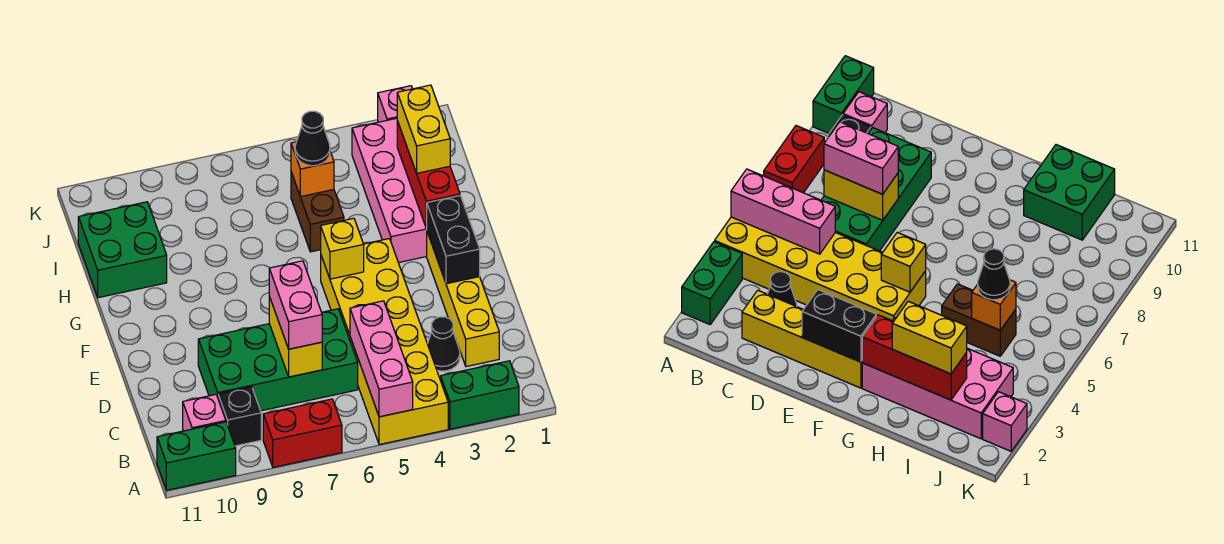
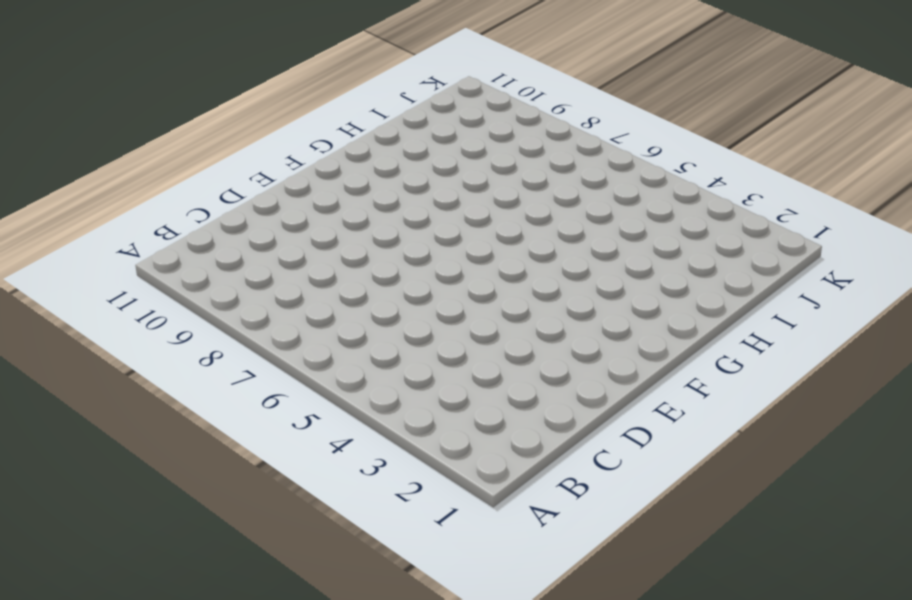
none -> green 1x2 brick [441,361,519,429]
none -> yellow 2x6 brick [321,239,448,445]
none -> red 1x2 brick [263,399,342,467]

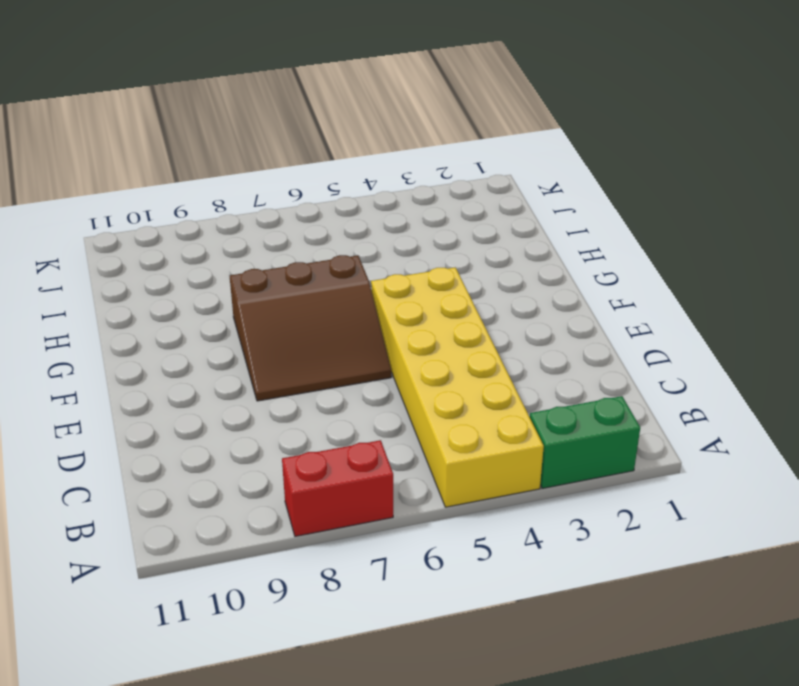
brown 3x3 slope [230,255,391,401] -> none
none -> green 1x2 brick [157,422,236,490]
none -> black 1x1 brick [218,387,261,446]
none -> pink 1x1 brick [183,395,226,431]

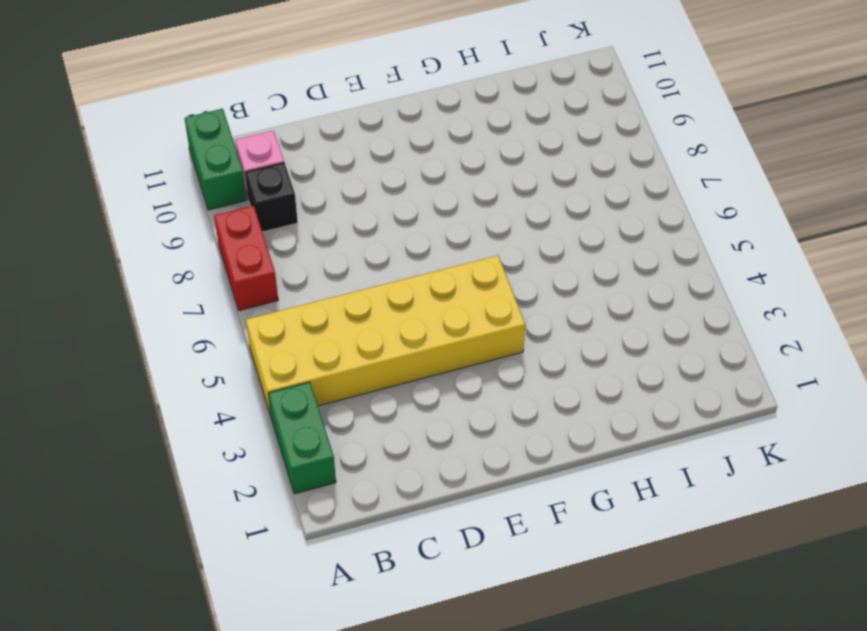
none -> yellow 1x4 brick [427,232,499,366]
none -> black 1x1 cone [428,317,460,371]
none -> green 2x4 brick [198,309,358,411]

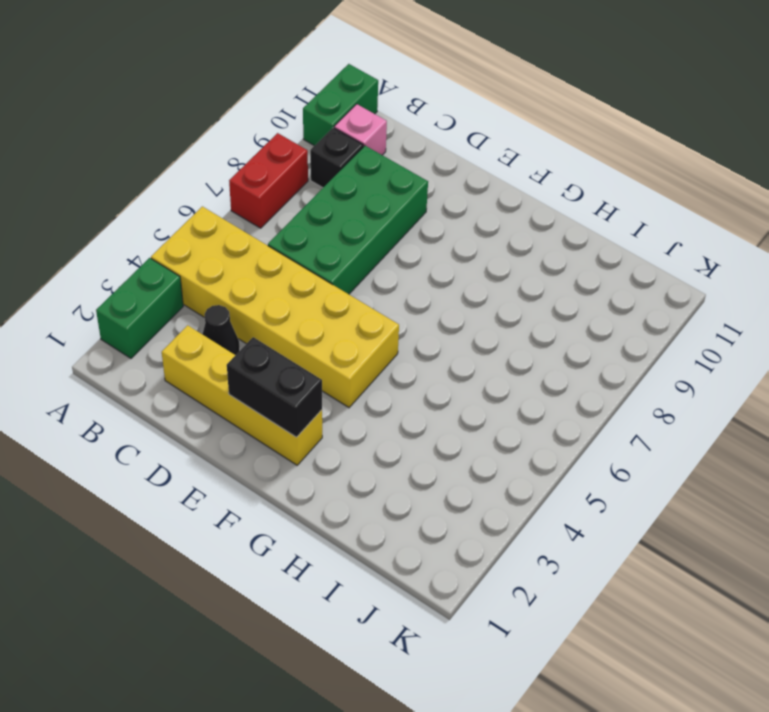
none -> pink 2x4 brick [352,118,427,263]
none -> brown 1x2 brick [291,172,344,252]
none -> green 2x2 brick [78,202,167,298]

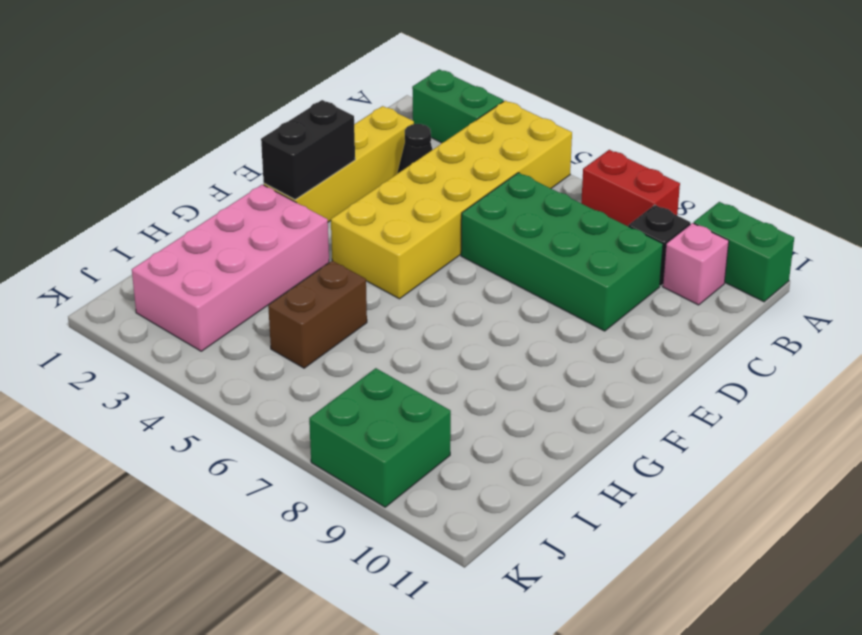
green 2x2 brick [309,368,451,507] -> green 2x2 brick moved to [78,202,167,298]
none -> pink 1x1 brick [378,86,412,122]
none -> pink 1x3 brick [350,301,413,417]
none -> yellow 1x2 brick [269,297,322,377]

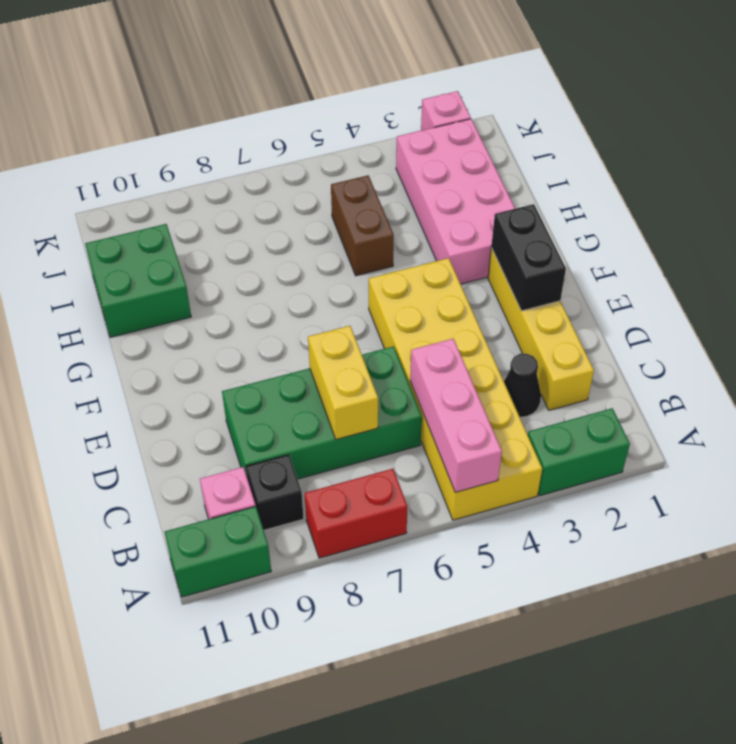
none -> yellow 1x1 brick [321,218,364,279]
none -> red 1x3 brick [397,121,460,228]
none -> orange 1x1 brick [291,142,334,197]

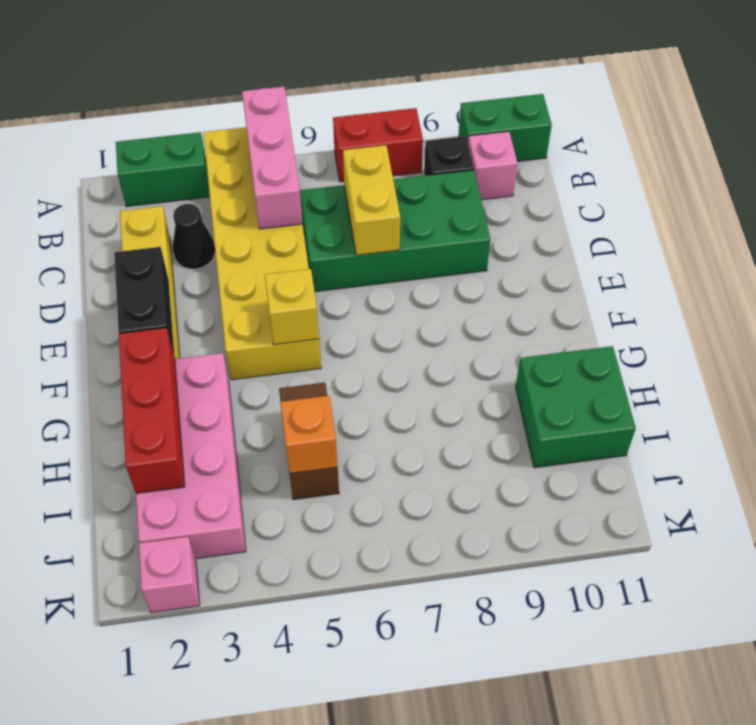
none -> pink 1x2 brick [269,261,322,349]
none -> yellow 1x2 brick [397,85,450,173]
none -> black 1x1 cone [295,111,330,166]

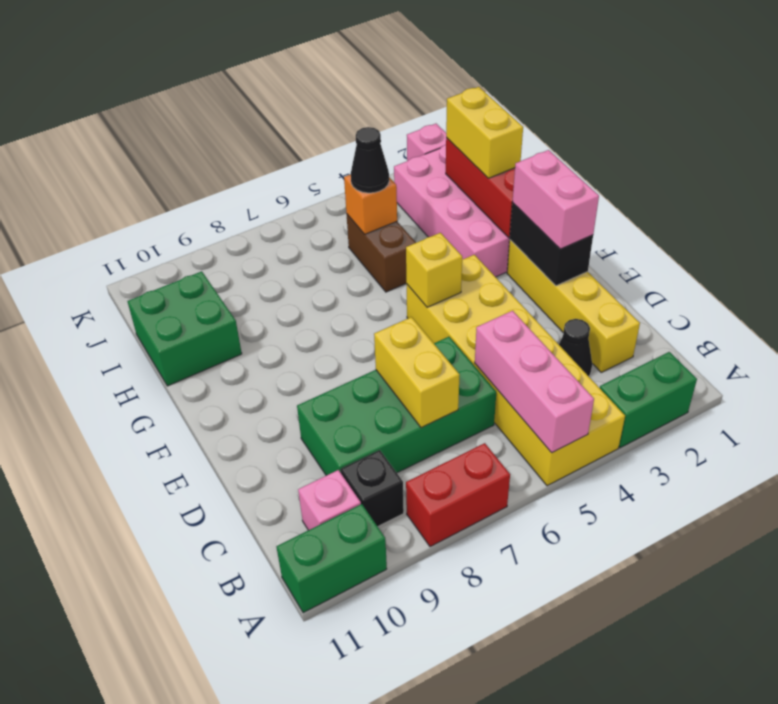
pink 1x2 brick [512,150,599,249] -> pink 1x2 brick moved to [269,261,322,349]

